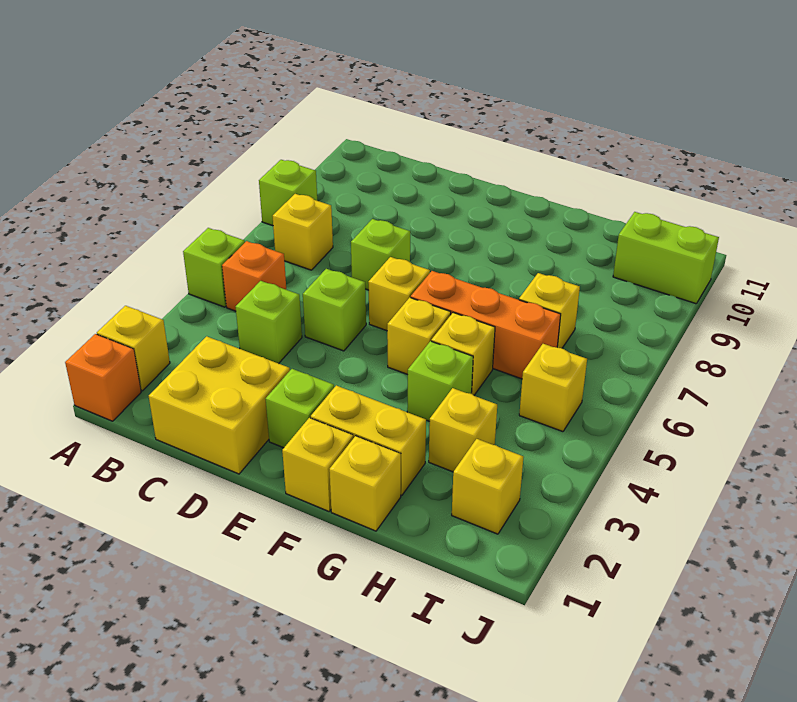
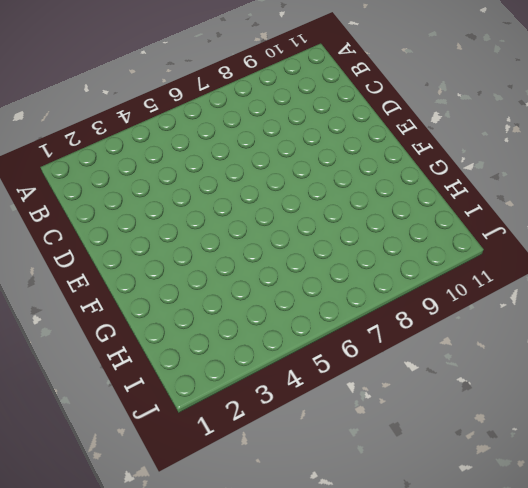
none -> orange 1x1 brick [65,334,141,421]
none -> yellow 1x1 brick [97,306,170,391]
none -> lime 1x1 brick [183,228,245,307]

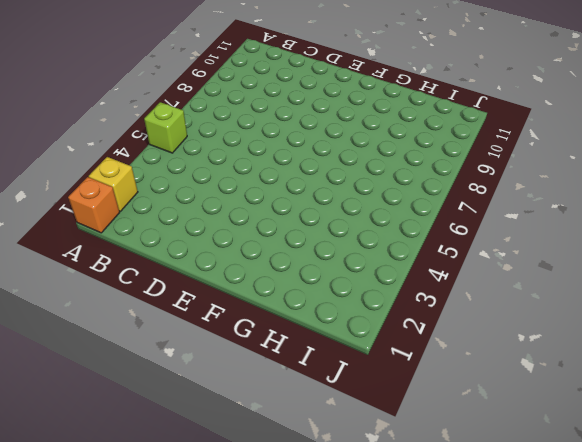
none -> lime 1x1 brick [259,160,317,226]
none -> orange 1x1 brick [222,241,286,311]
none -> yellow 1x1 brick [273,194,333,270]

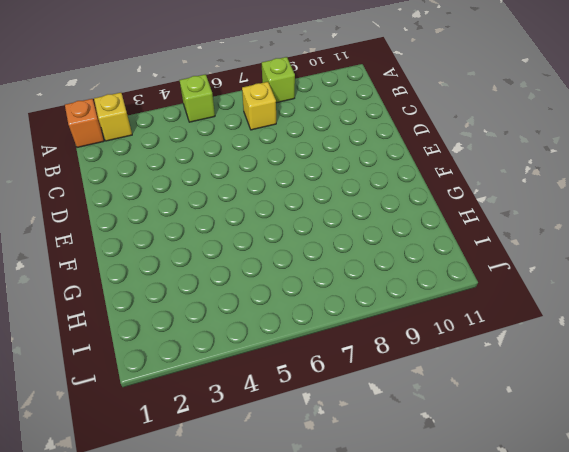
none -> orange 1x1 brick [222,241,286,311]
none -> yellow 2x2 brick [149,336,290,474]
none -> lime 1x1 brick [236,281,302,364]

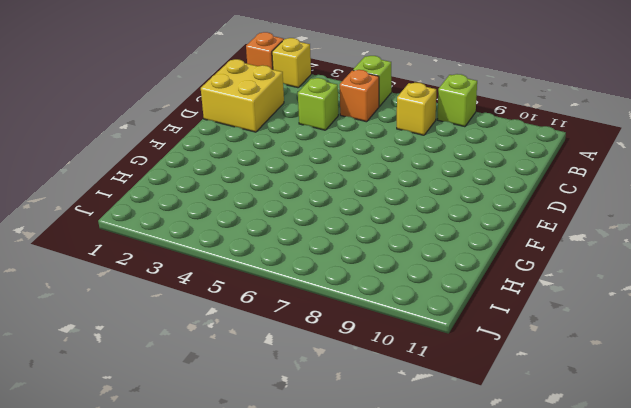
none -> lime 1x1 brick [303,269,366,351]
none -> lime 1x1 brick [351,219,410,290]
none -> lime 1x1 brick [266,369,334,448]

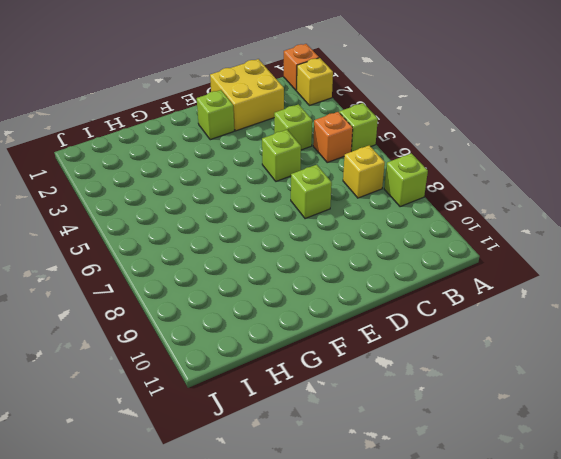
none -> yellow 1x1 brick [368,257,430,331]
none -> yellow 1x1 brick [282,418,353,511]
none -> yellow 1x2 brick [311,385,426,495]

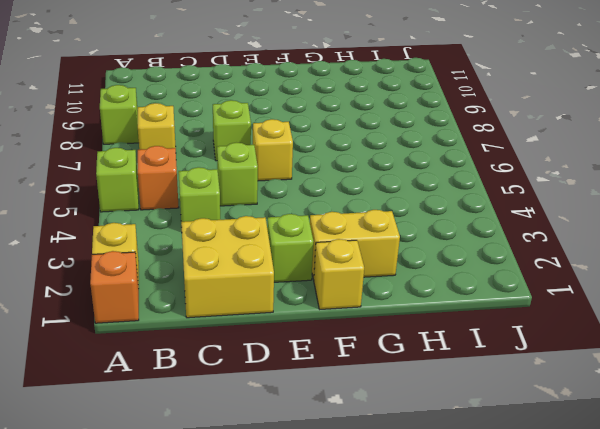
none -> yellow 1x1 brick [387,298,451,375]
none -> orange 1x3 brick [411,271,561,379]
none -> yellow 1x1 brick [329,436,401,531]

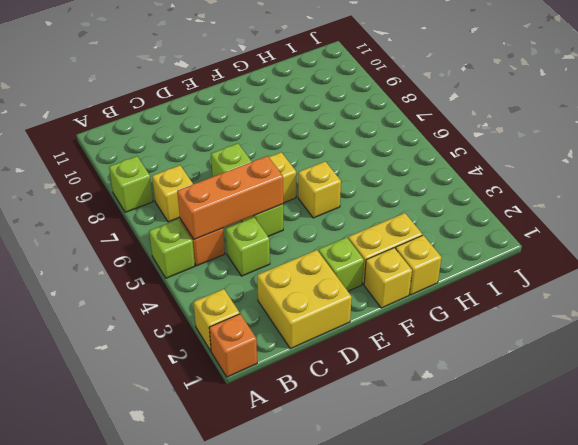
orange 1x3 brick [177,156,283,239] -> orange 1x3 brick moved to [411,271,561,379]
none -> lime 1x1 brick [407,341,473,421]
none -> yellow 1x1 brick [431,313,495,395]
none -> yellow 1x1 brick [429,388,497,472]

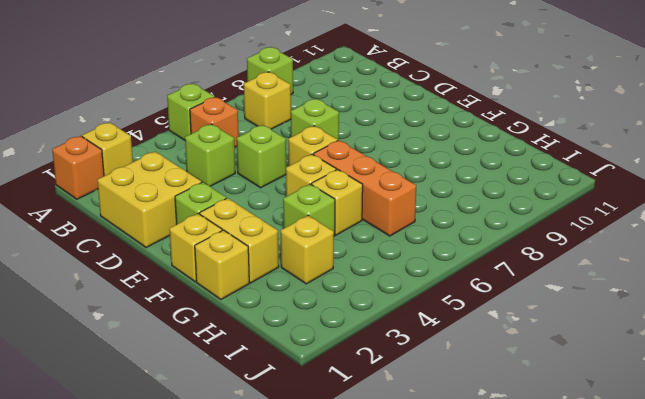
none -> yellow 1x1 brick [519,273,580,348]
none -> yellow 1x1 brick [452,439,523,534]
none -> yellow 1x1 brick [519,344,587,432]

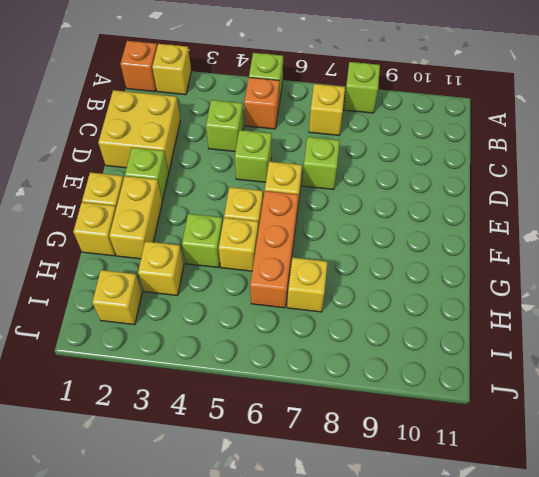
none -> yellow 1x1 brick [519,344,587,432]
none -> lime 1x2 brick [613,212,719,304]

